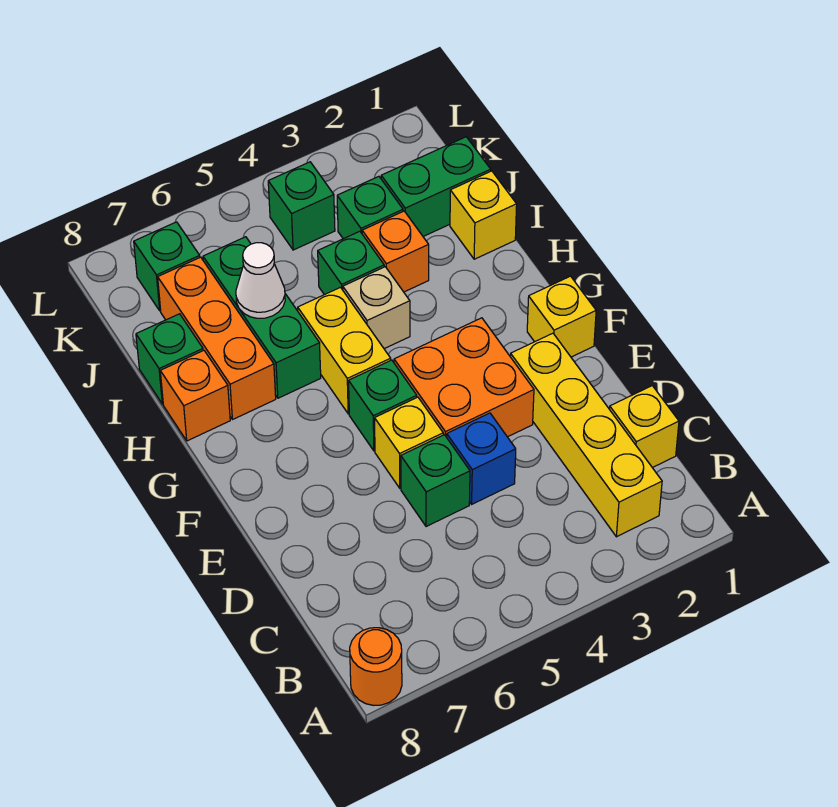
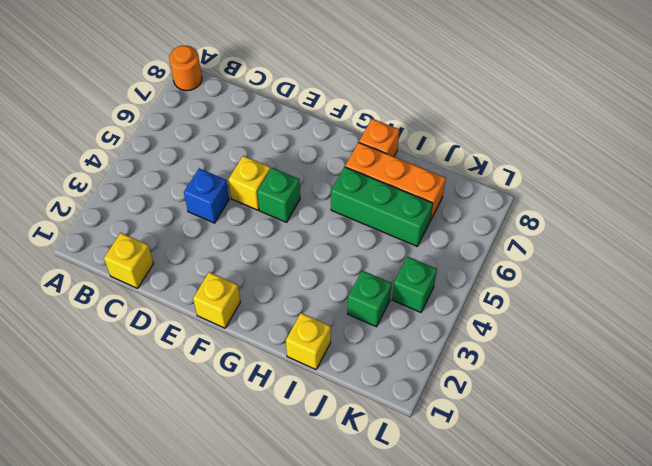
none -> yellow 1x4 brick [511,333,662,537]
none -> green 1x1 brick [401,435,470,527]
none -> orange 2x2 brick [394,318,534,437]

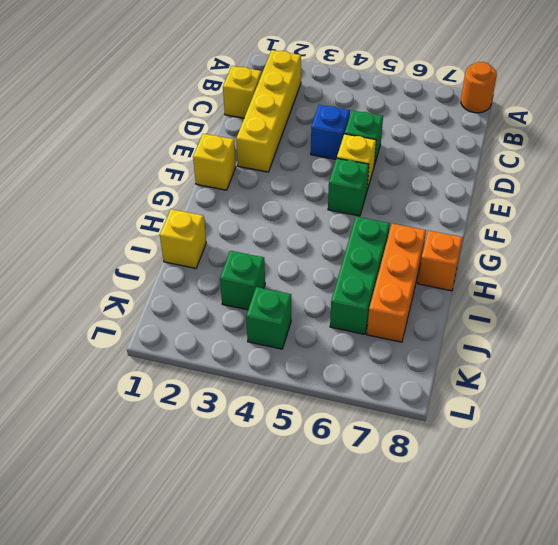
none -> orange 2x2 brick [394,318,534,437]
none -> yellow 1x2 brick [298,287,391,414]
none -> tan 1x1 brick [343,267,410,349]

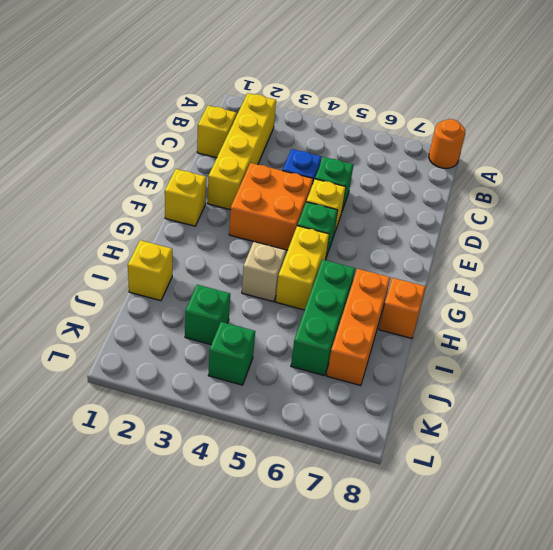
none -> orange 1x1 brick [362,211,429,292]
none -> green 1x1 brick [318,231,384,295]
none -> green 1x1 brick [136,314,203,404]

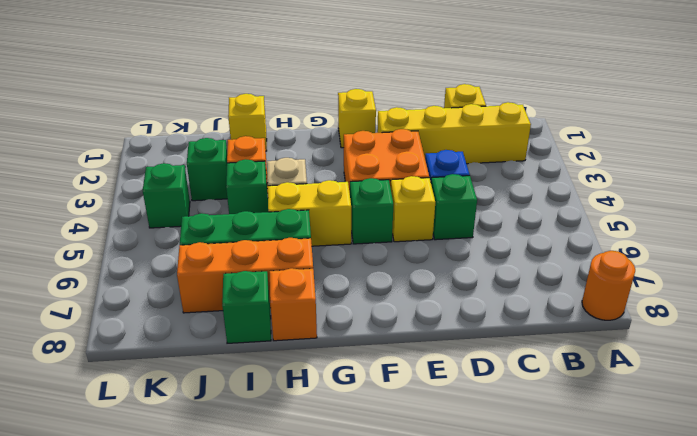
none -> green 1x2 brick [381,137,491,236]
none -> green 1x1 brick [134,222,200,311]
none -> white 1x1 cone [236,243,285,318]

